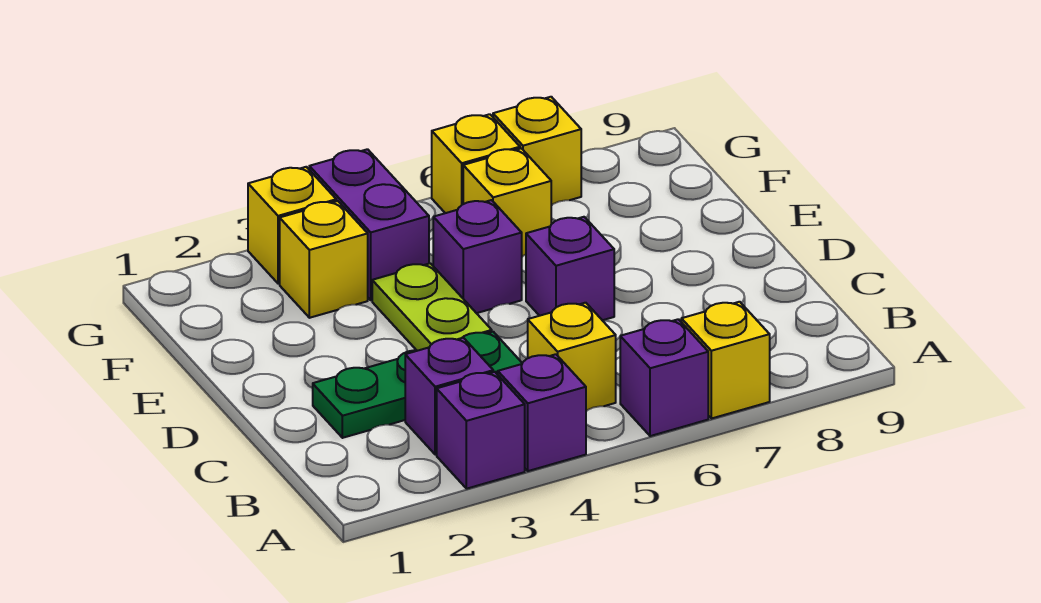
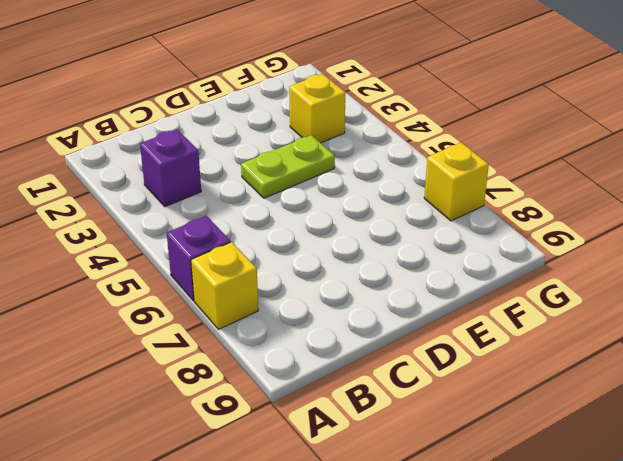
none -> purple 1x1 brick [437,372,525,489]
none -> purple 1x1 brick [498,354,586,471]
none -> yellow 1x1 brick [528,303,616,411]

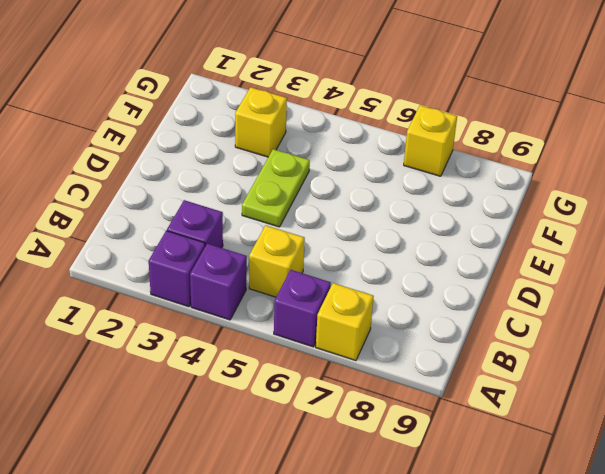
none -> green 1x3 plate [313,332,522,438]
none -> purple 1x1 brick [526,217,614,320]
none -> purple 1x1 brick [433,200,522,313]

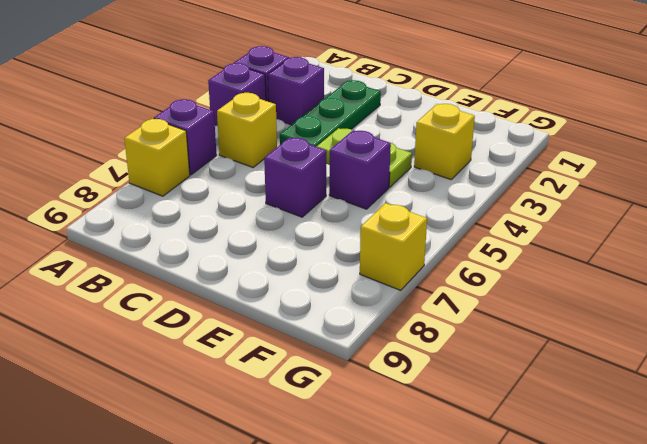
none -> purple 1x2 brick [309,149,429,300]
none -> yellow 1x1 brick [463,148,551,257]
none -> yellow 1x1 brick [248,167,336,284]

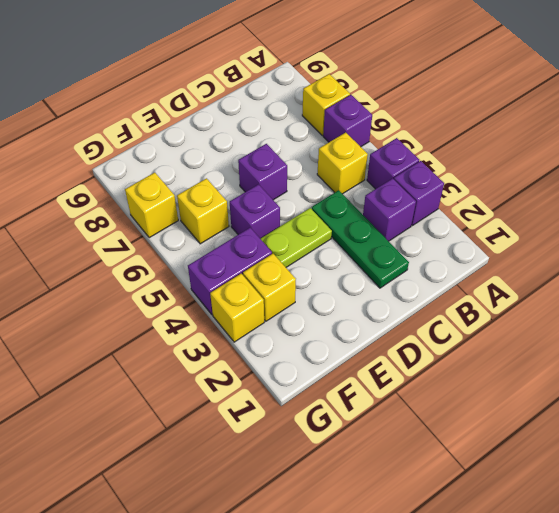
none -> yellow 1x1 brick [432,114,520,213]

